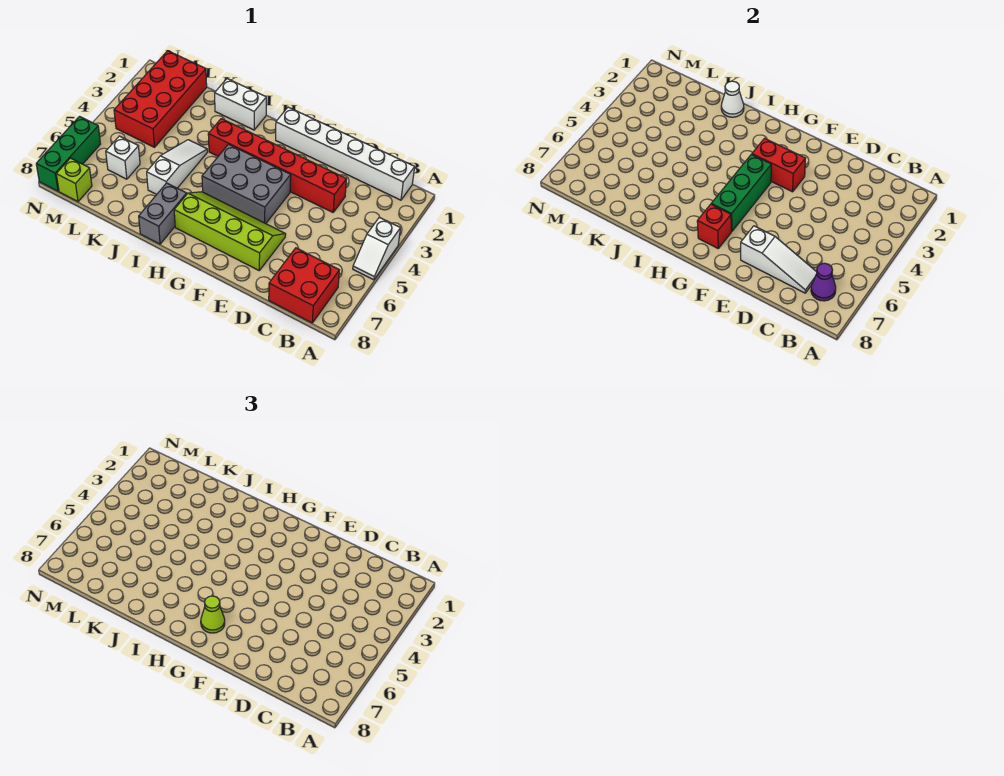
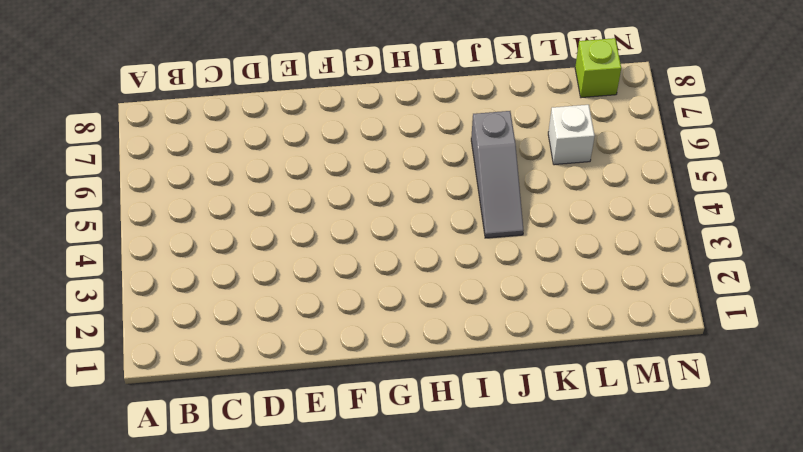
grey 1x3 slope [471,111,524,238] -> white 1x3 slope [147,140,207,194]
none -> white 1x2 slope [353,217,400,280]
none -> white 1x6 brick [276,107,415,200]
none -> red 2x2 brick [269,248,339,323]

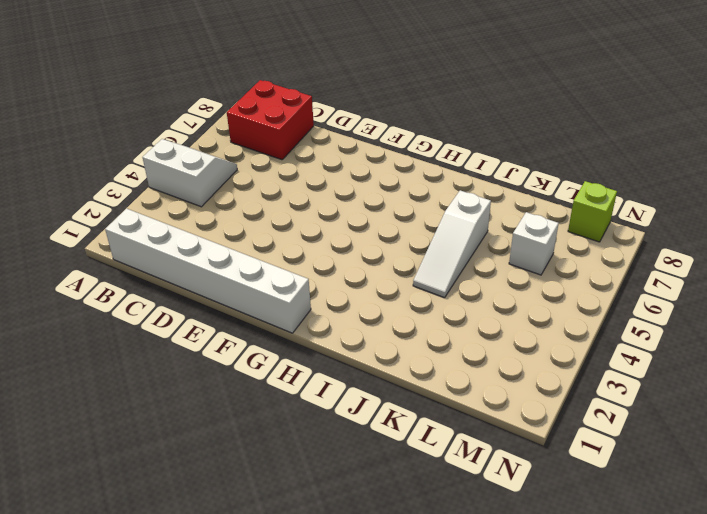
white 2x2 slope [142,139,237,207] -> white 1x2 slope [353,217,400,280]
none -> red 1x6 brick [208,119,346,212]
none -> lime 2x4 slope [174,192,286,270]
none -> grey 2x3 brick [202,144,291,224]

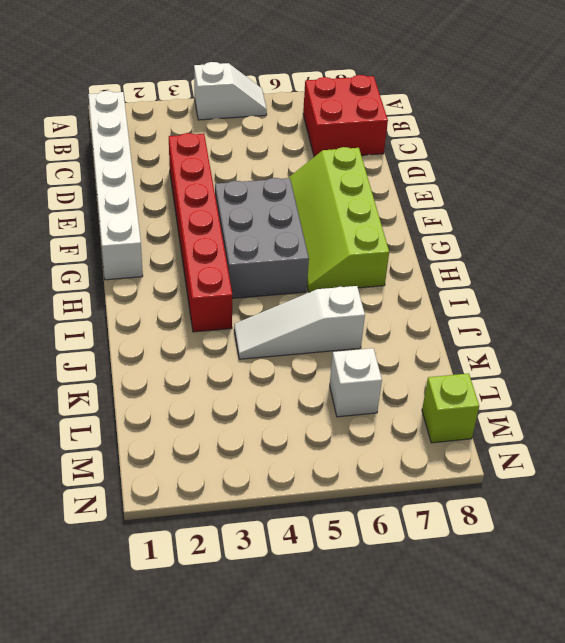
none -> white 1x2 brick [215,79,266,130]
none -> grey 1x2 brick [139,183,187,244]
none -> red 2x4 brick [114,51,207,147]

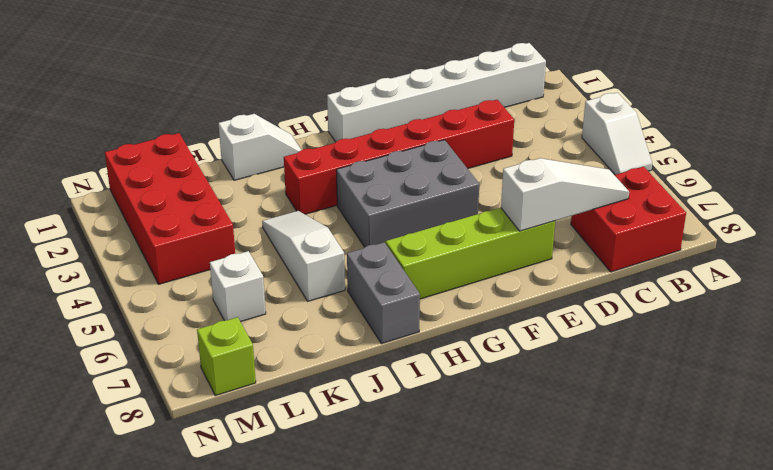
white 1x2 slope [218,114,301,180] -> white 1x2 brick [215,79,266,130]
none -> green 1x3 brick [36,116,100,191]
none -> purple 1x1 cone [811,263,836,301]
none -> red 1x2 brick [752,138,806,192]

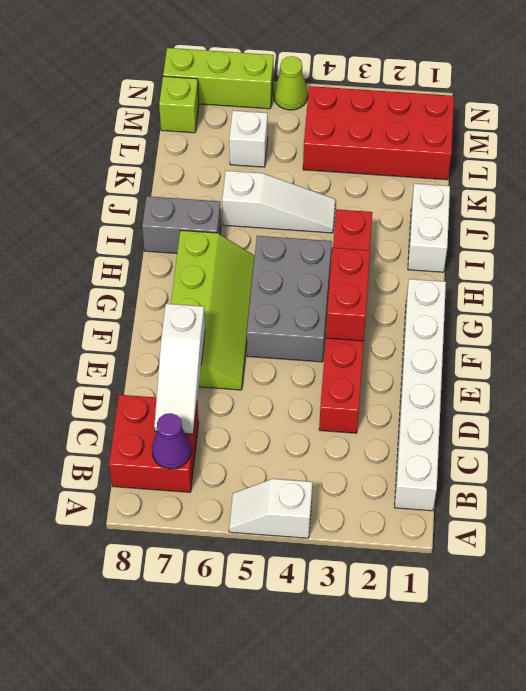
lime 1x1 cone [274,56,308,110] -> lime 1x1 cone moved to [201,596,225,633]
lime 1x3 brick [163,48,274,109] -> green 1x3 brick [36,116,100,191]
none -> green 1x3 brick [711,154,771,231]
none -> red 1x1 brick [697,204,731,248]
none -> white 1x1 cone [721,81,744,117]

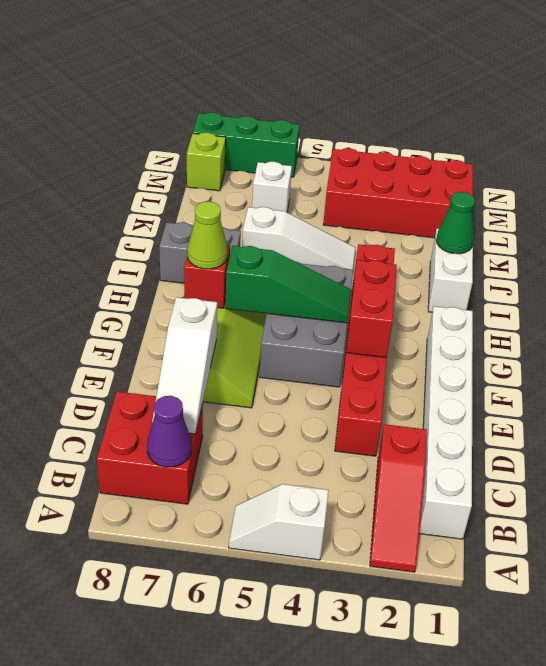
red 1x3 slope [370,424,427,572] -> none
green 1x3 slope [226,246,351,323] -> green 1x3 brick [711,154,771,231]
green 1x1 cone [436,192,475,254] -> white 1x1 cone [721,81,744,117]

